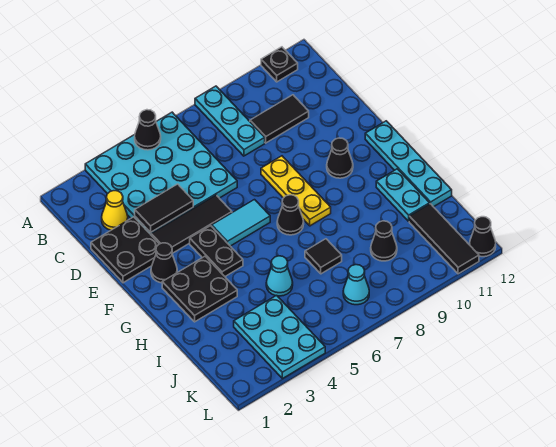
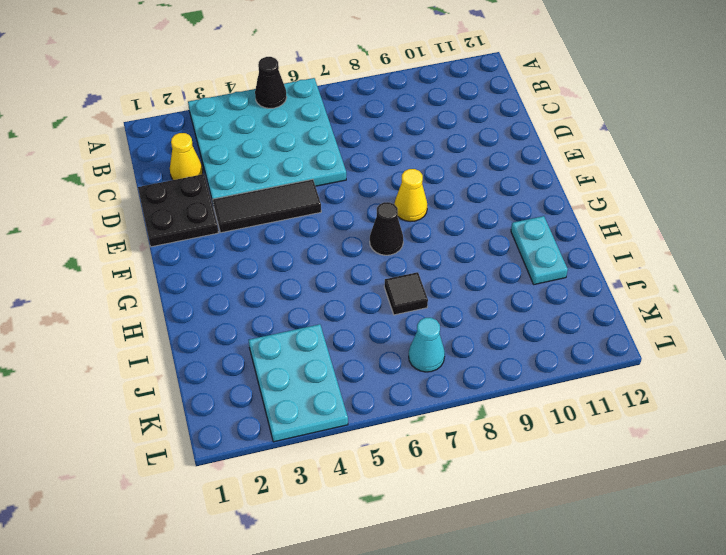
yellow 1x1 cone [394,169,427,222] -> yellow 1x3 plate [261,156,331,226]
none -> cyan 1x3 plate [195,86,265,156]
none -> black 1x1 plate [261,47,298,82]
none -> black 1x2 tile [250,95,309,143]

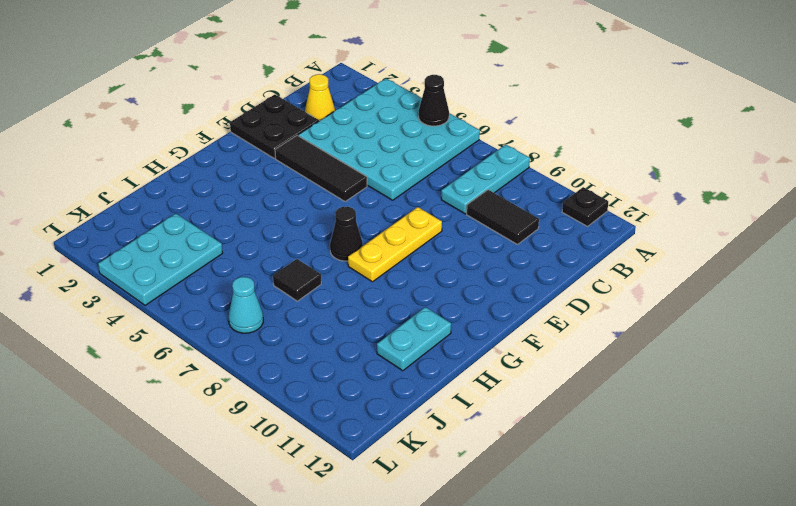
none -> black 1x1 cone [151,243,177,283]
none -> black 1x2 plate [190,226,243,276]
none -> cyan 1x2 tile [212,200,270,246]

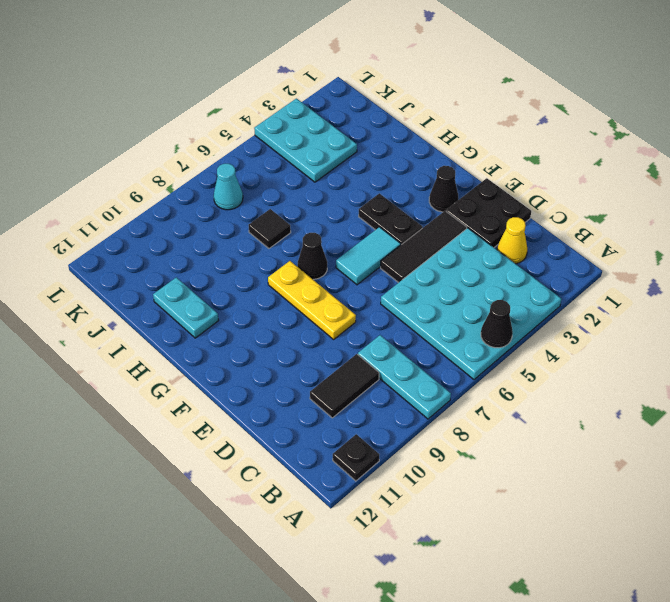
none -> black 1x1 cone [327,138,353,178]
none -> cyan 1x4 plate [365,121,452,207]
none -> black 2x2 plate [162,256,237,322]

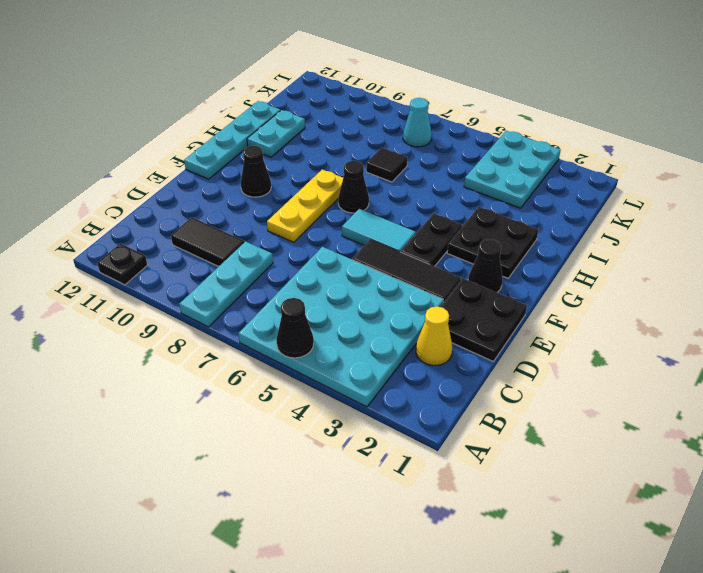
none -> cyan 1x1 cone [266,256,293,296]
none -> black 1x1 cone [371,221,397,261]
none -> black 1x3 tile [409,204,479,274]

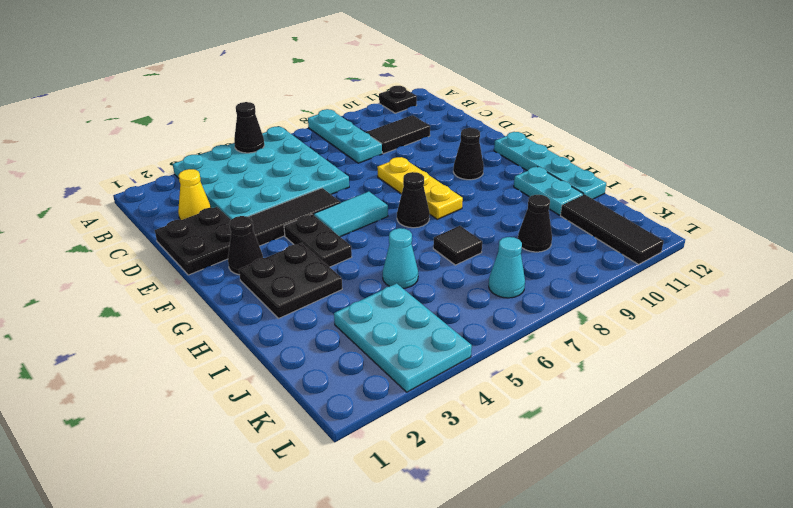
none -> black 1x1 cone [470,217,496,257]
none -> black 1x2 tile [135,184,193,233]

